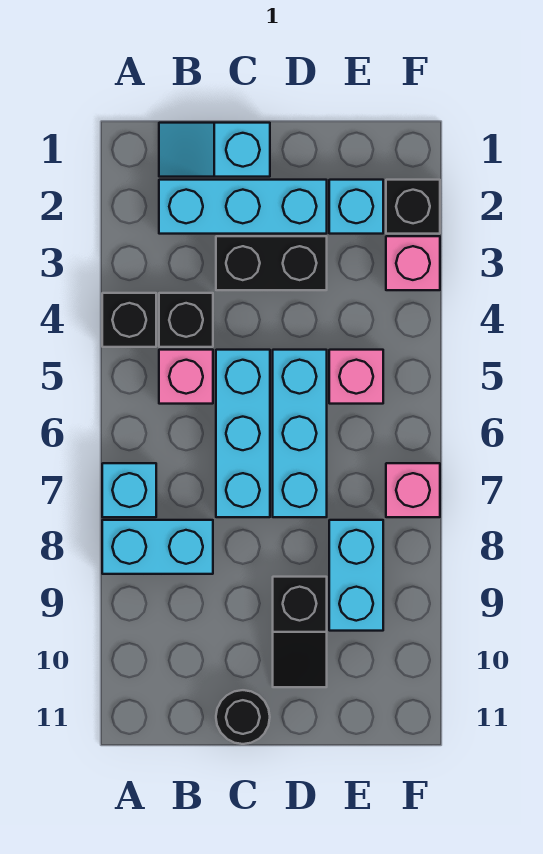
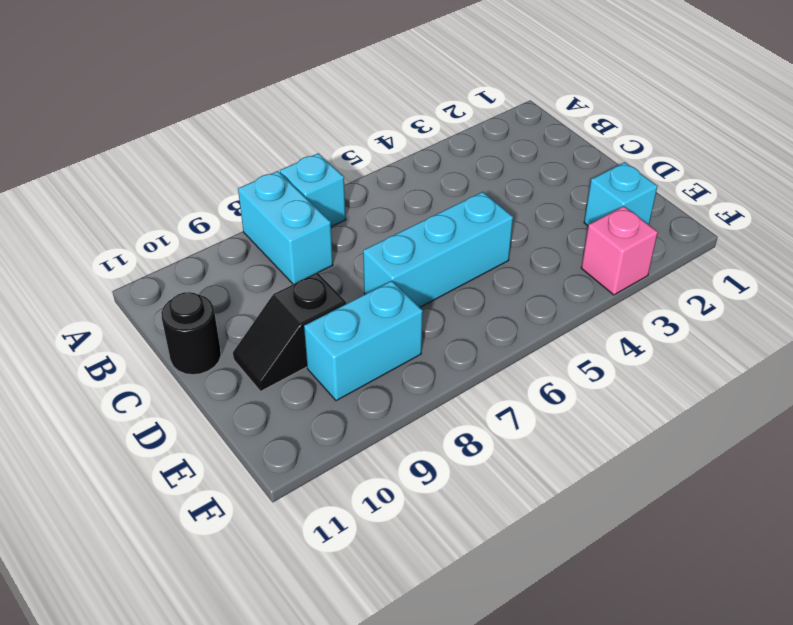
none -> black 1x1 brick [102,293,156,347]
none -> cyan 1x2 slope [159,123,270,177]
none -> cyan 1x3 brick [159,180,327,234]

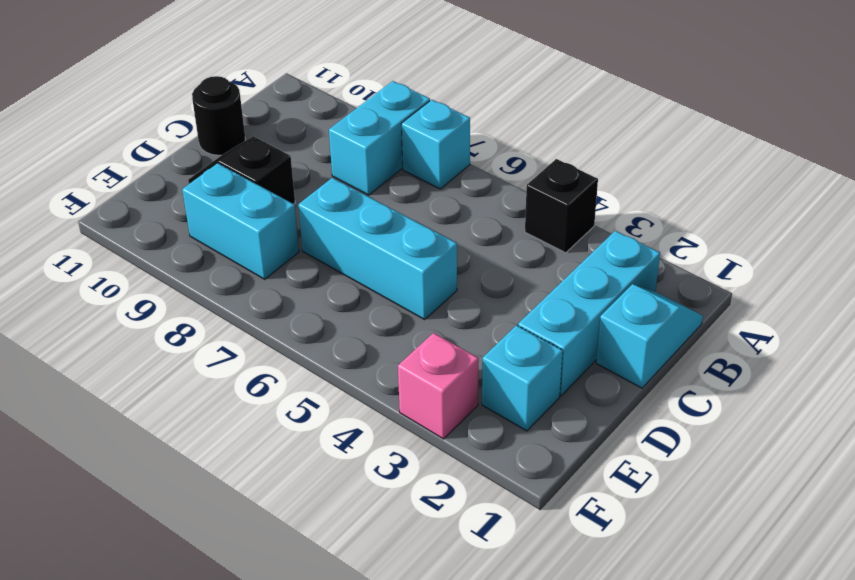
none -> black 1x1 brick [159,293,213,347]
none -> pink 1x1 brick [159,350,213,404]
none -> black 1x2 brick [216,236,327,290]

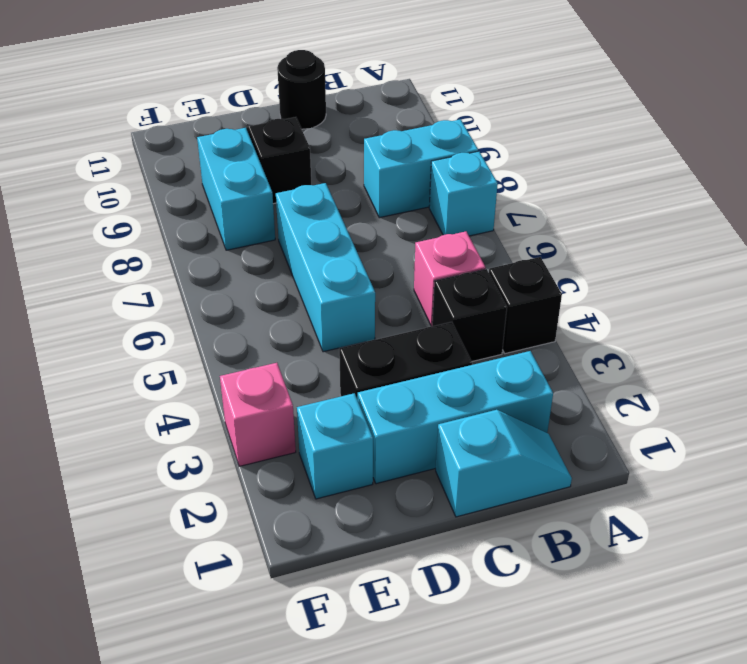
none -> cyan 1x3 brick [216,350,270,517]
none -> pink 1x1 brick [329,350,383,404]
none -> black 1x1 brick [386,180,440,234]

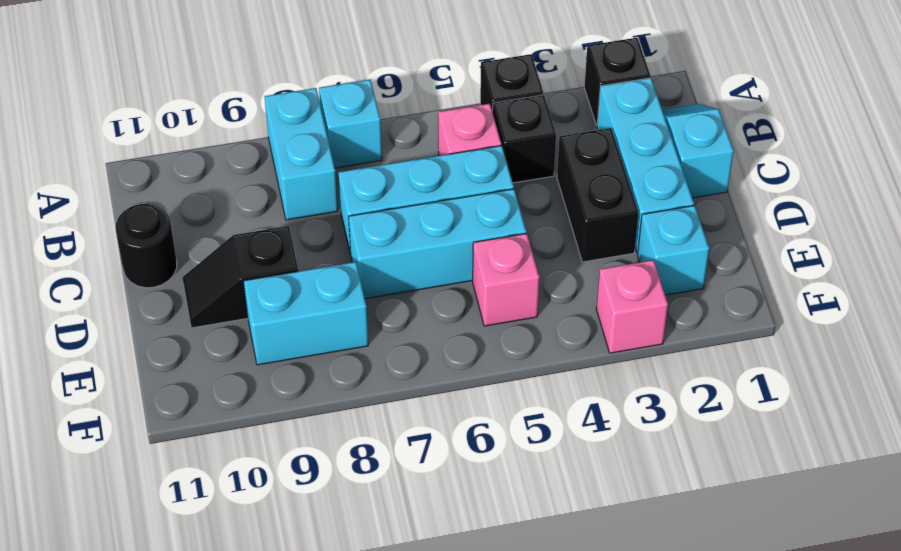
black 1x1 brick [584,38,651,126] -> black 1x1 brick moved to [386,180,440,234]
none -> pink 1x1 brick [386,463,440,517]

